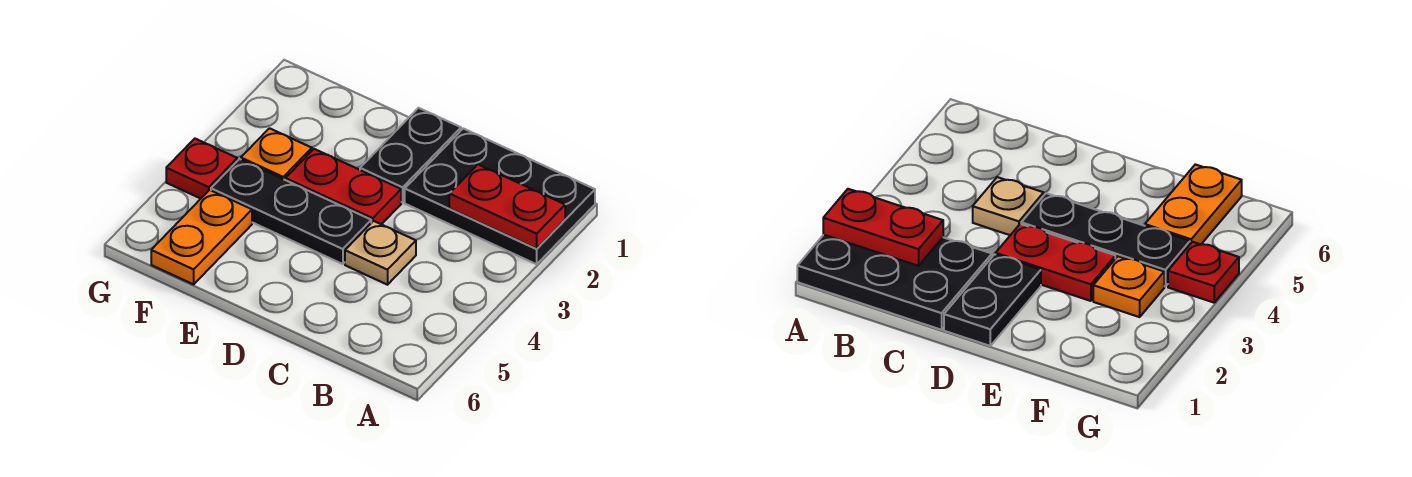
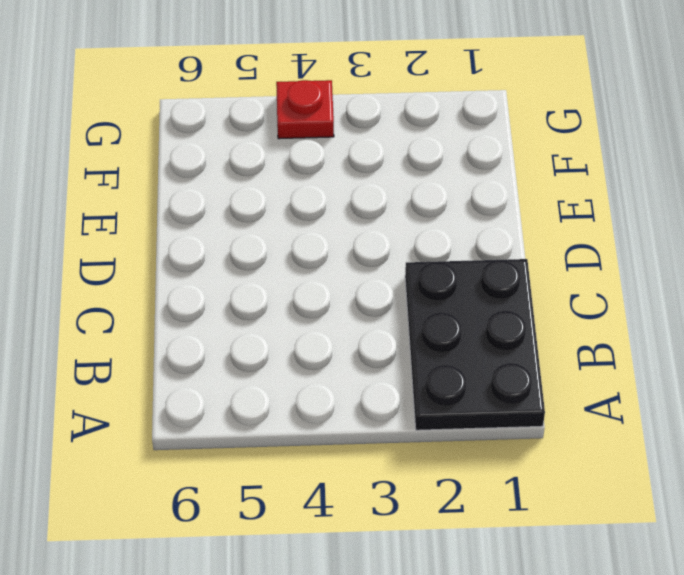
none -> tan 1x1 plate [345,221,416,285]
none -> black 1x2 plate [360,108,461,202]

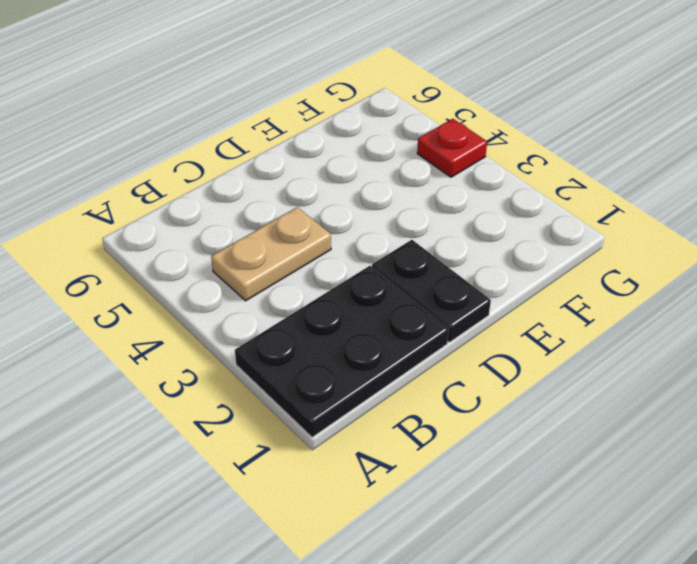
tan 1x2 plate [211,207,331,301] -> tan 1x1 plate [345,221,416,285]
none -> red 1x2 plate [286,149,401,224]
none -> black 1x3 plate [211,159,371,264]

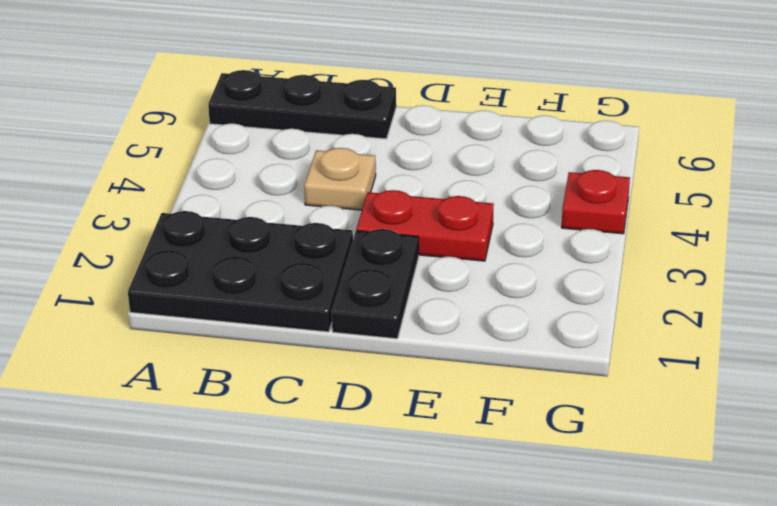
black 1x3 plate [208,70,396,139] -> black 1x3 plate moved to [211,159,371,264]
none -> orange 1x1 plate [241,128,312,180]
none -> orange 1x2 plate [151,190,252,284]

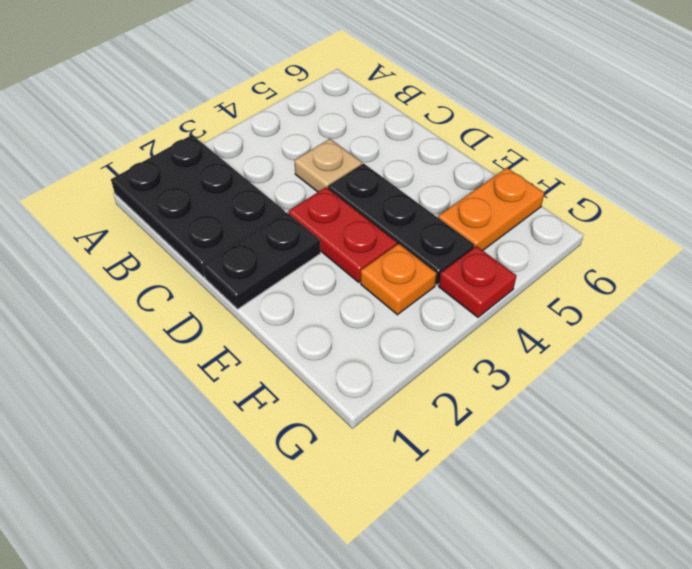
none -> red 1x2 plate [449,164,565,249]

